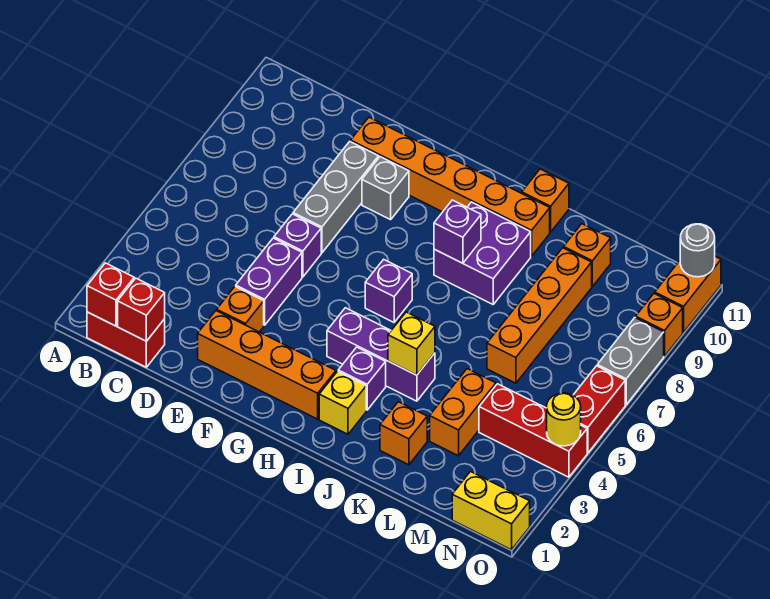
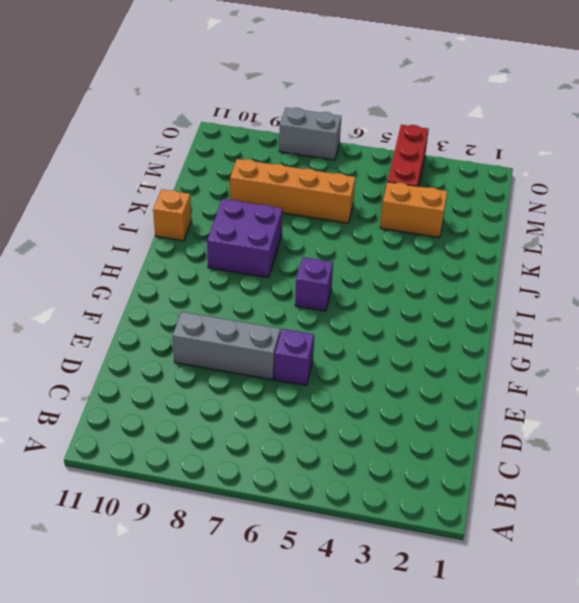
none -> red 1x2 brick [87,312,165,367]
none -> orange 1x4 brick [198,311,336,419]
none -> orange 1x1 brick [217,286,264,332]
none -> purple 1x2 brick [236,238,302,325]

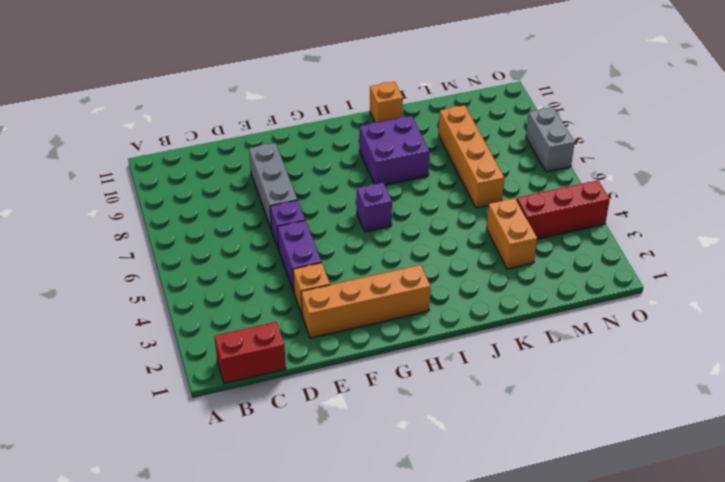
none -> orange 1x6 brick [351,117,550,256]
none -> grey 1x1 brick [362,157,409,220]
none -> purple 1x3 brick [327,308,435,401]
none -> yellow 1x1 brick [319,371,366,434]

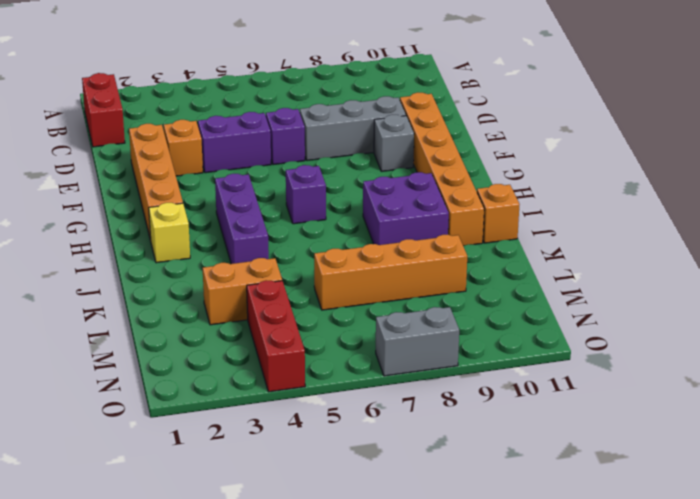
none -> purple 1x1 brick [338,347,386,410]
none -> orange 1x1 brick [380,402,427,465]
none -> orange 1x1 brick [564,224,611,286]
none -> yellow 1x2 brick [452,472,530,550]

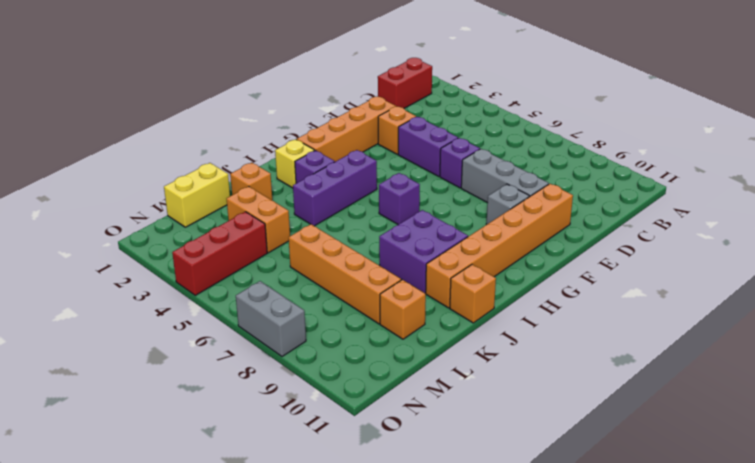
yellow 1x2 brick [164,163,230,227] -> yellow 1x2 brick moved to [452,472,530,550]
none -> red 1x2 brick [573,366,625,453]
none -> orange 1x1 brick [636,293,683,356]
none -> orange 1x2 brick [655,257,721,332]
none -> red 1x1 brick [87,263,134,326]

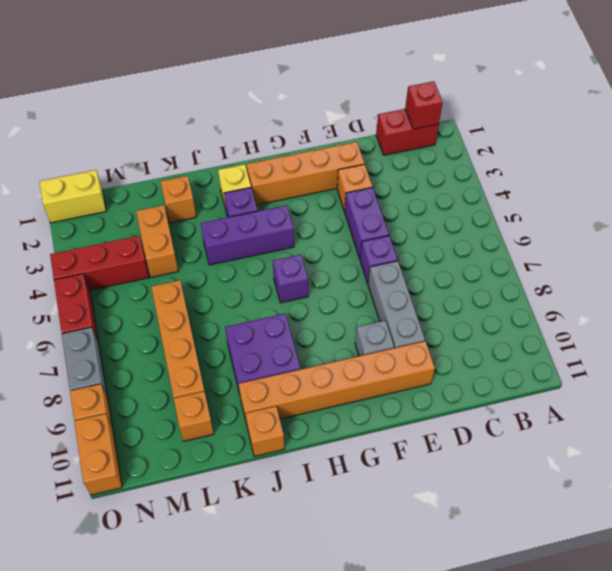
none -> red 1x1 brick [118,278,165,341]
none -> purple 1x1 brick [434,200,481,263]
none -> yellow 1x1 brick [388,312,435,375]
none -> yellow 1x1 round brick [547,393,581,446]

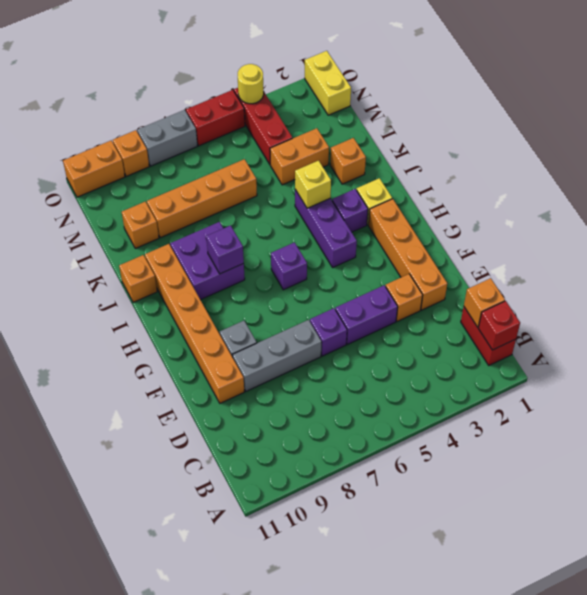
orange 1x1 brick [464,278,505,327] -> red 1x1 brick [118,278,165,341]
none -> grey 1x1 round brick [680,224,715,277]

